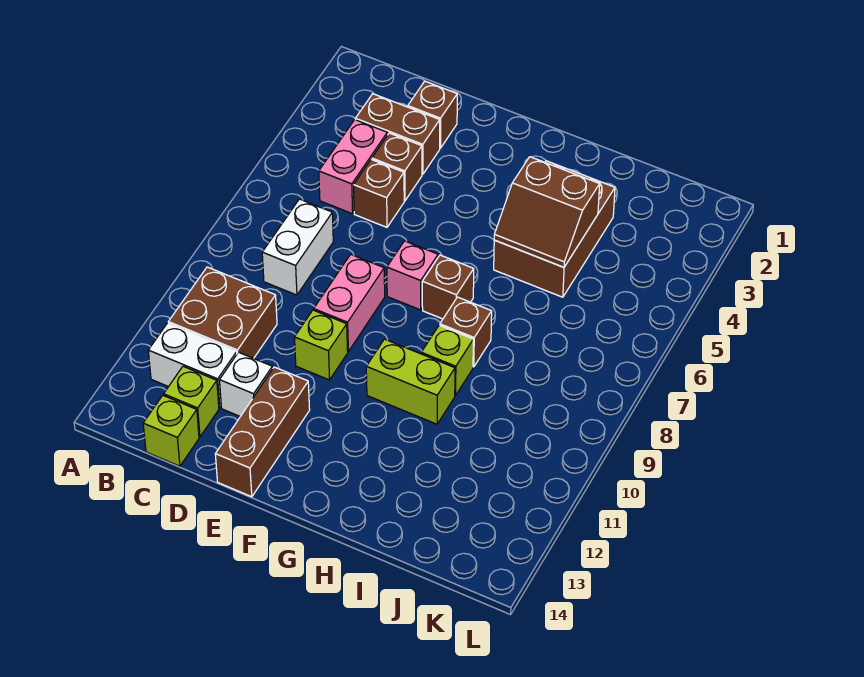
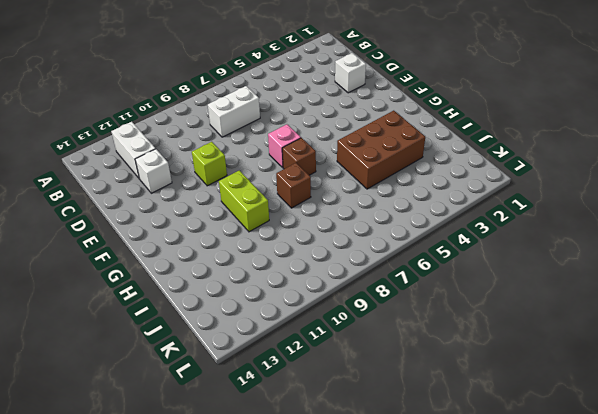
white 1x1 brick [335,53,366,93] -> brown 1x1 brick [408,81,457,148]
none -> brown 2x2 brick [168,267,277,358]
none -> brown 1x2 brick [355,94,440,174]
none -> pink 1x2 brick [319,120,387,214]

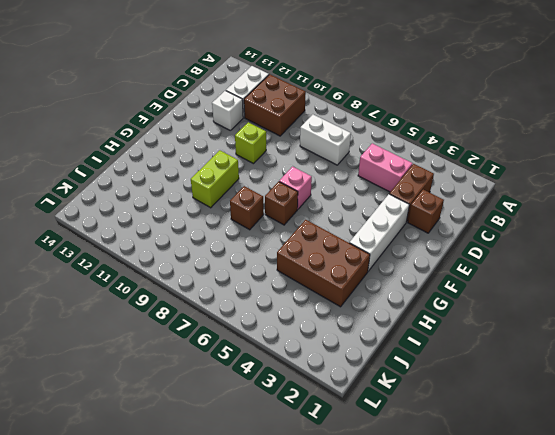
white 1x3 brick [350,194,409,271] -> none
none -> lime 1x1 brick [164,366,219,437]
none -> lime 1x1 brick [143,395,199,466]
none -> brown 1x1 brick [372,133,422,201]

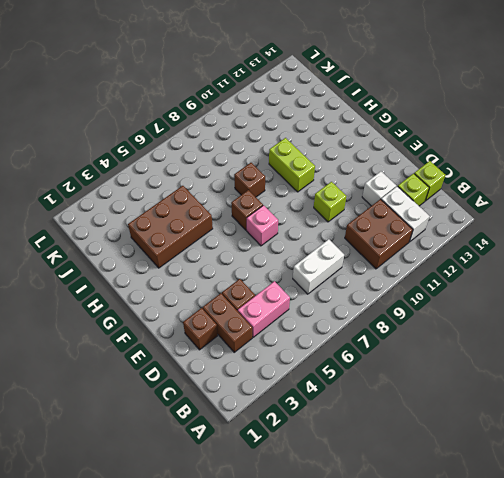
none -> brown 1x1 brick [354,159,404,227]
none -> pink 1x2 brick [314,254,385,351]
none -> brown 1x3 brick [215,367,310,497]

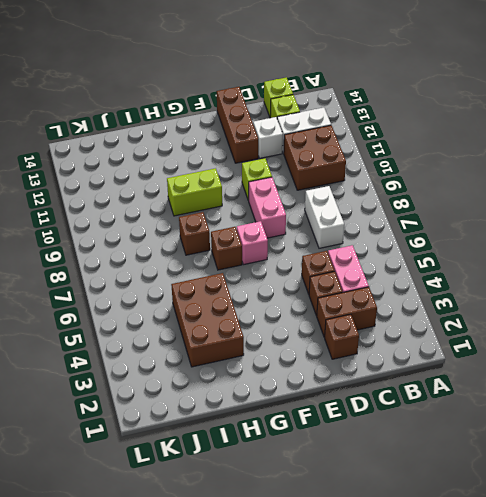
none -> lime 1x1 brick [421,325,473,395]
none -> brown 2x2 slope [494,157,600,267]

